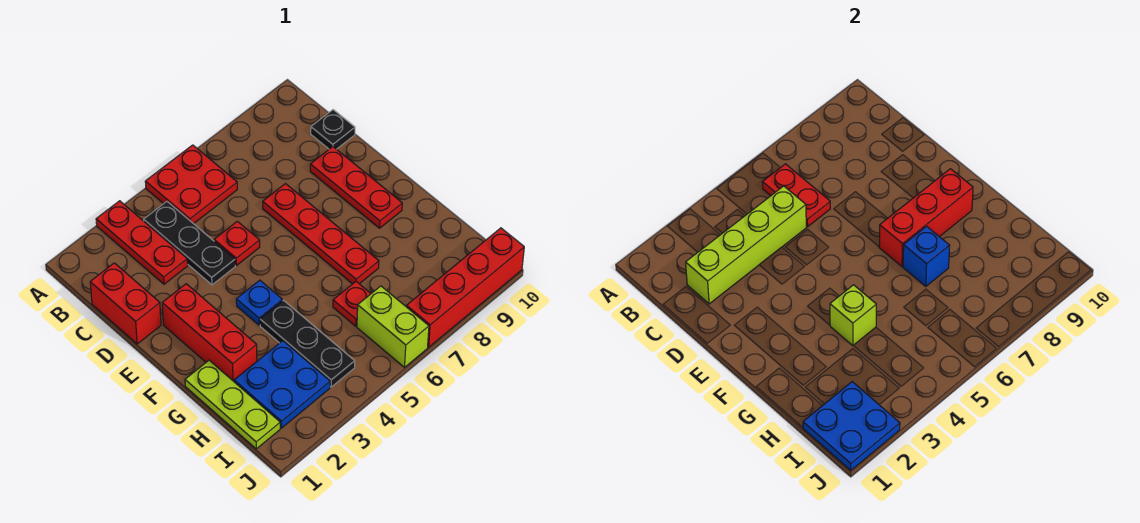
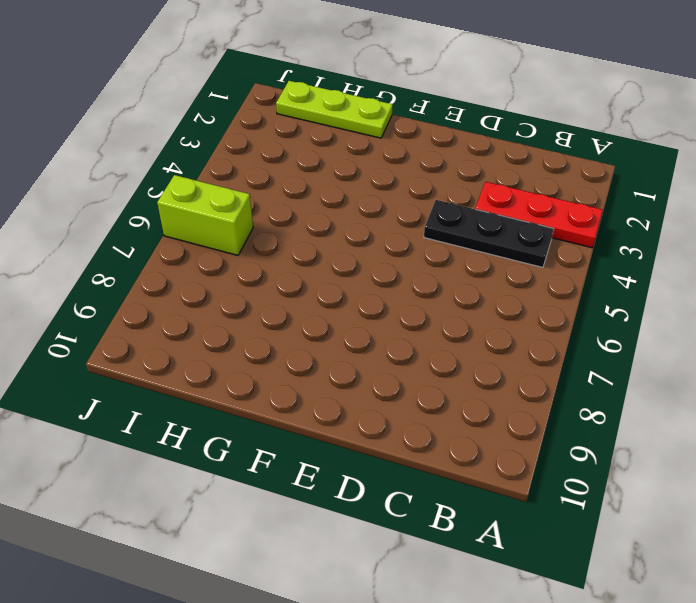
none -> red 2x2 plate [145,145,237,224]
none -> red 1x2 brick [90,263,161,344]
none -> black 1x1 plate [311,110,355,149]

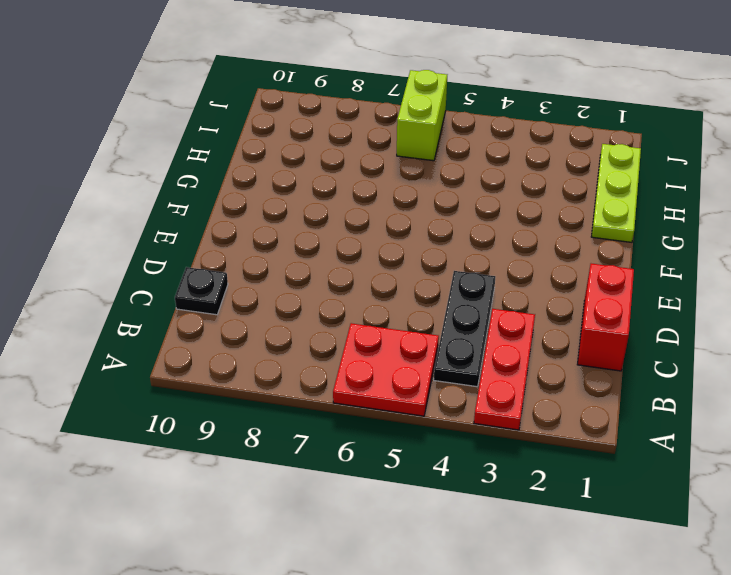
none -> red 1x1 plate [214,221,260,265]
none -> red 1x4 plate [263,184,379,284]
none -> red 1x3 plate [310,147,402,228]

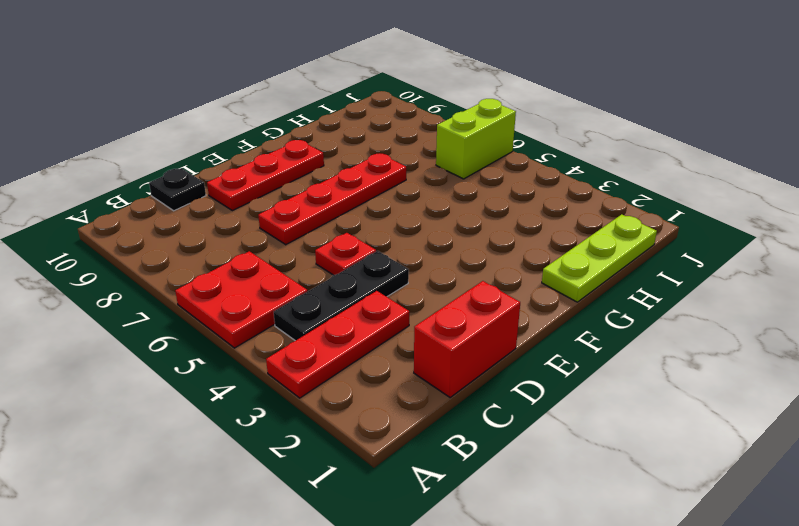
none -> red 1x3 brick [162,284,257,381]
none -> blue 1x1 plate [236,280,282,325]
none -> black 1x3 plate [260,300,355,387]

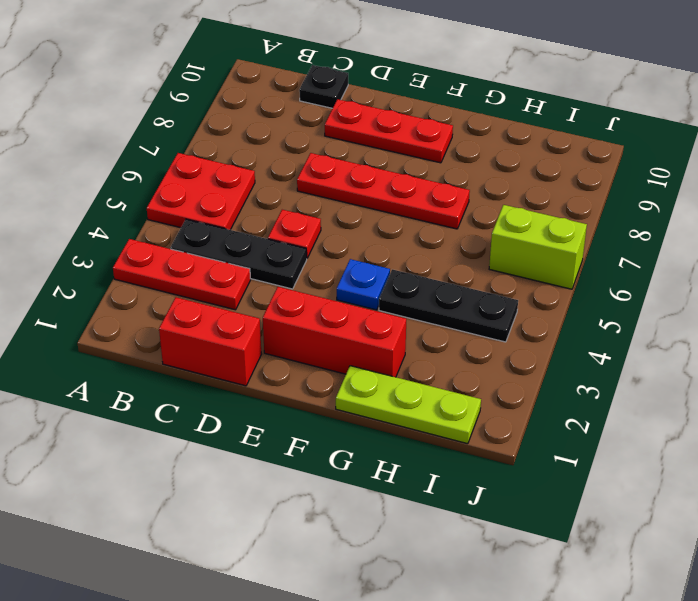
none -> blue 2x2 plate [234,341,330,428]
none -> red 1x1 plate [333,282,371,326]
none -> red 1x4 brick [407,228,524,347]

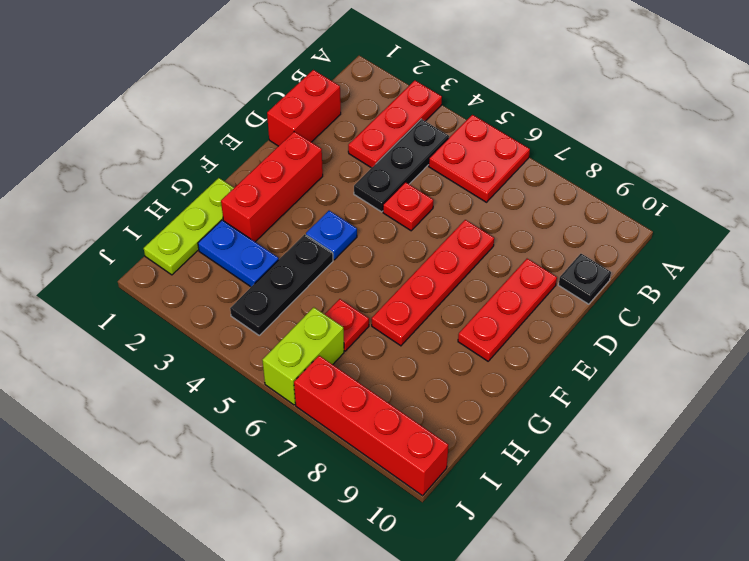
blue 1x2 plate [198,220,279,287] -> blue 2x2 plate [234,341,330,428]
none -> red 1x2 plate [763,164,830,227]
none -> lime 1x4 brick [686,186,806,304]
none -> red 1x3 brick [879,169,973,267]

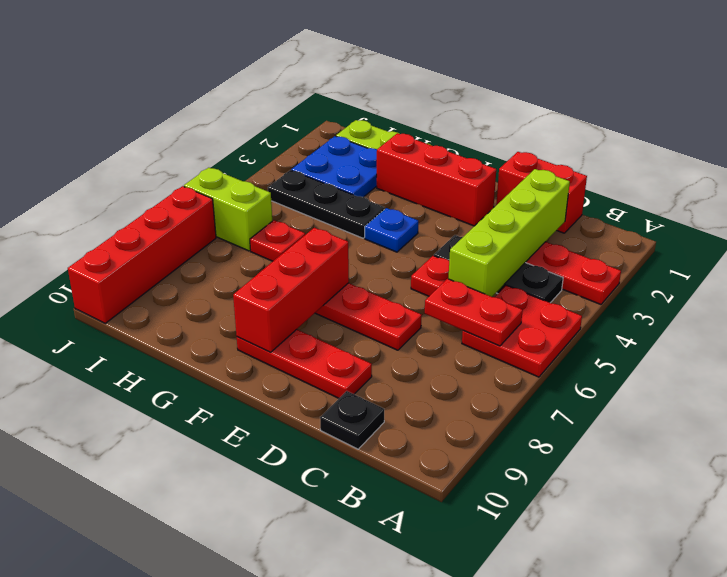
none -> lime 1x1 brick [830,285,876,346]
none -> blue 1x1 brick [903,226,950,286]
none -> blue 2x2 plate [803,382,900,470]

